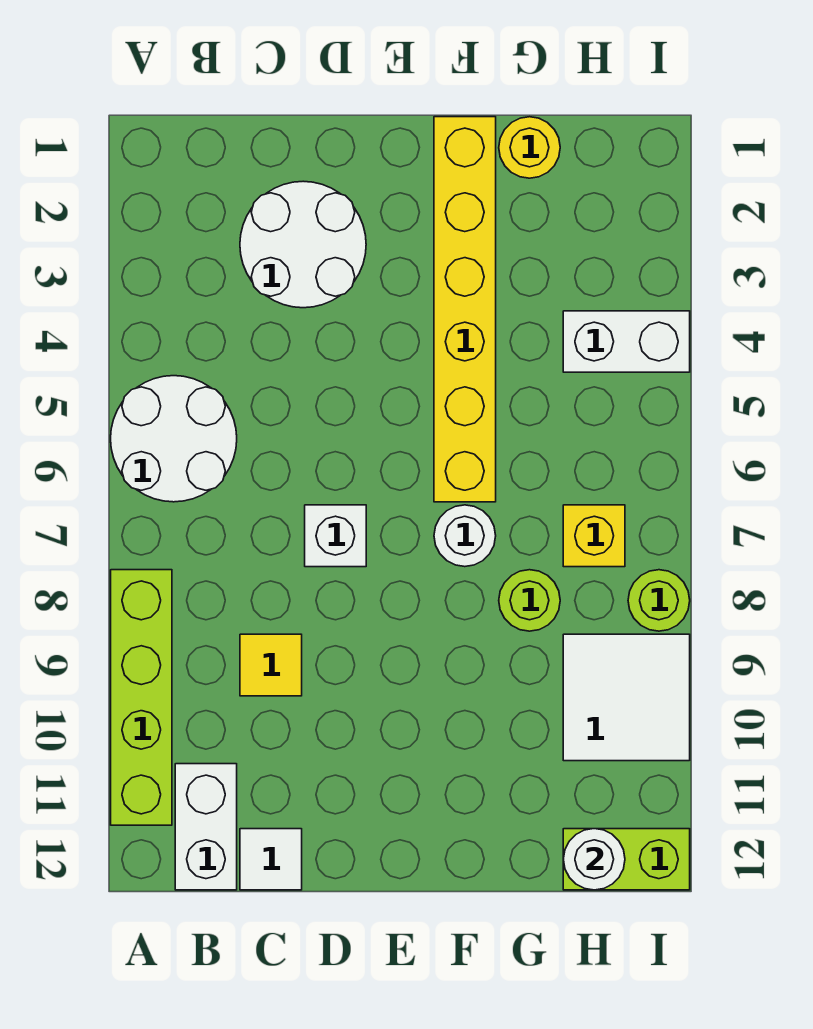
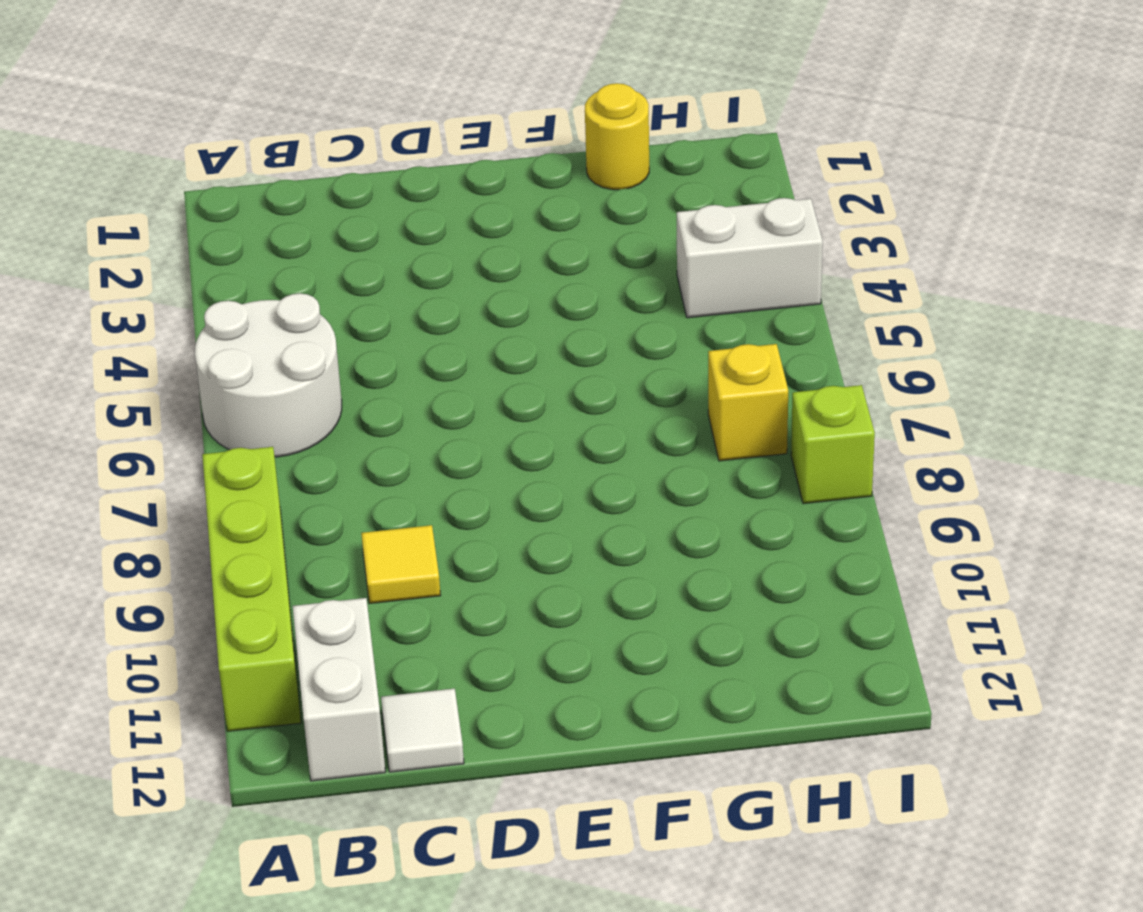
lime 1x1 brick [791,385,875,504] -> lime 1x1 round brick [628,570,690,631]
none -> white 2x2 round brick [240,181,366,308]
none -> white 1x1 brick [305,505,366,567]
none -> yellow 1x6 brick [434,117,496,502]

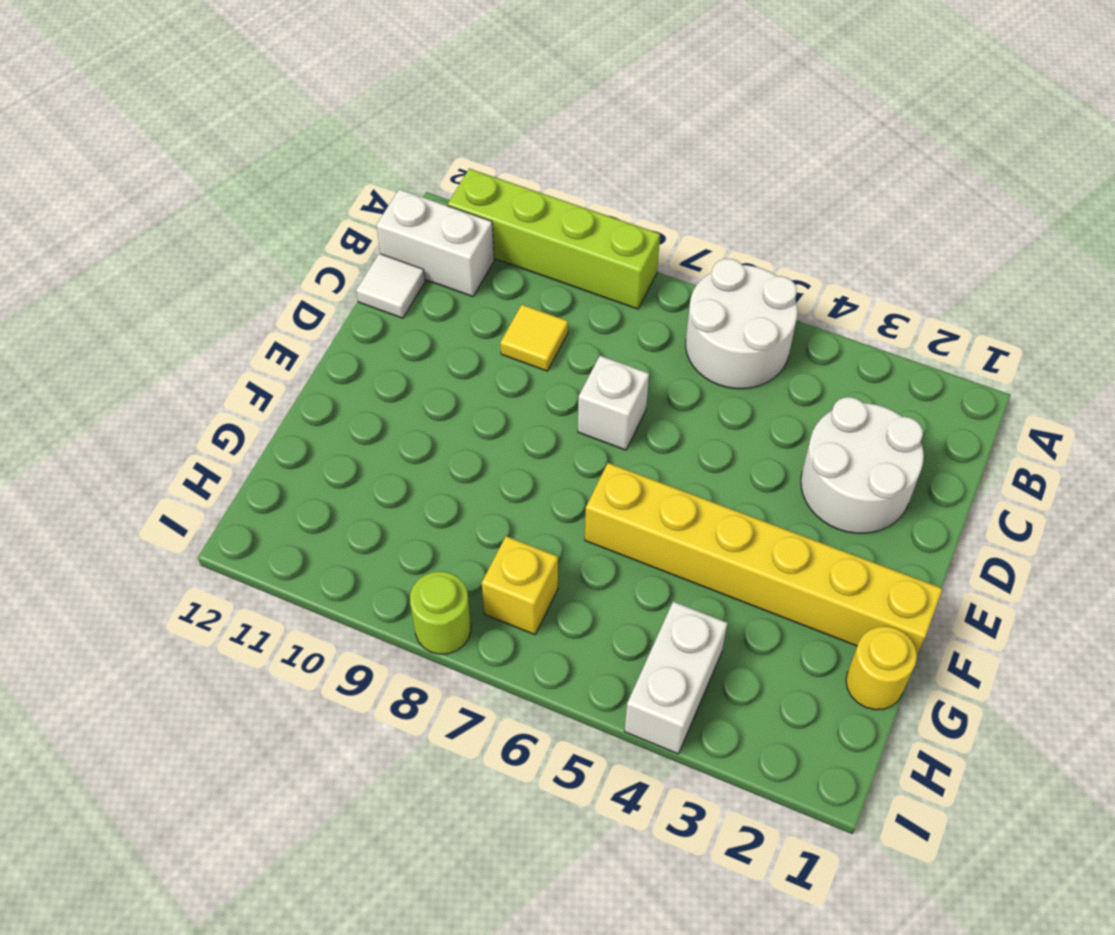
none -> white 1x1 round brick [434,505,496,567]
none -> lime 1x1 round brick [499,570,560,631]
none -> white 2x2 tile [563,634,690,761]

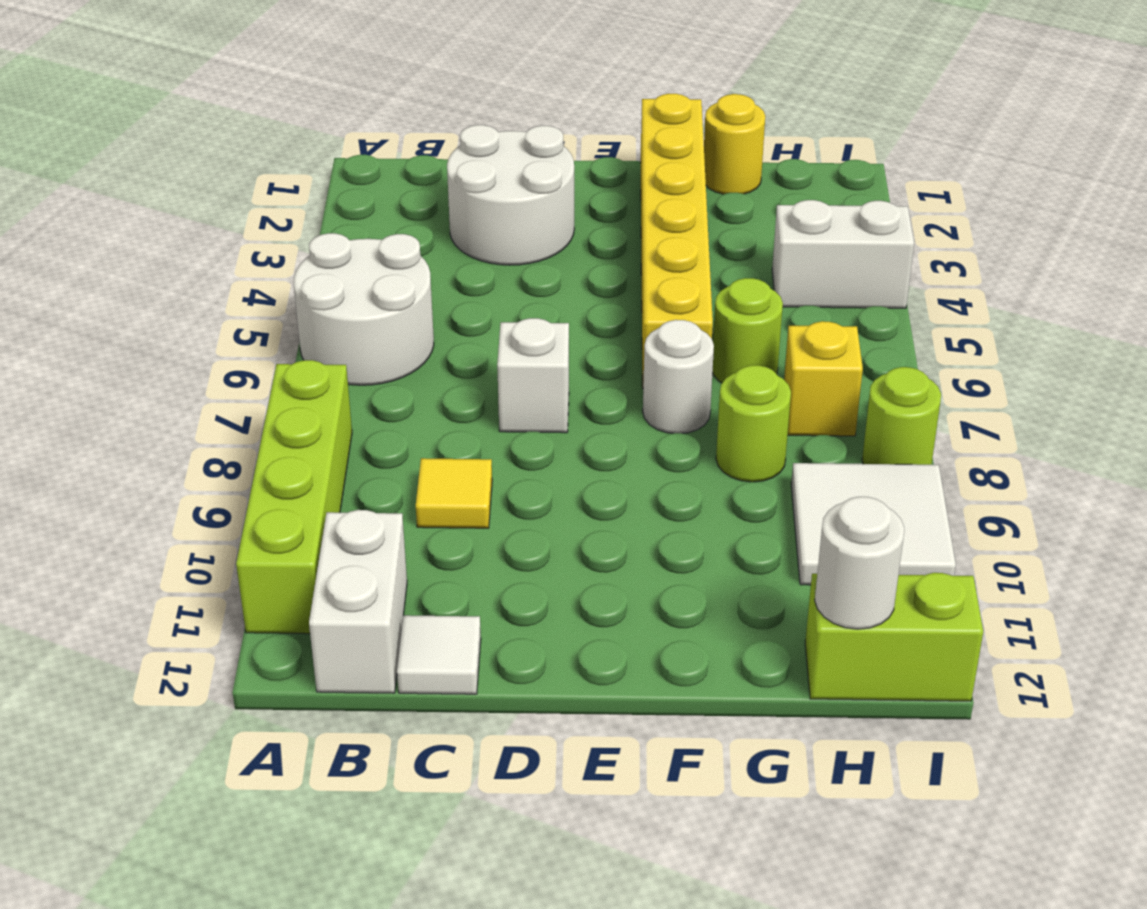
lime 1x1 round brick [713,278,783,383] -> none

